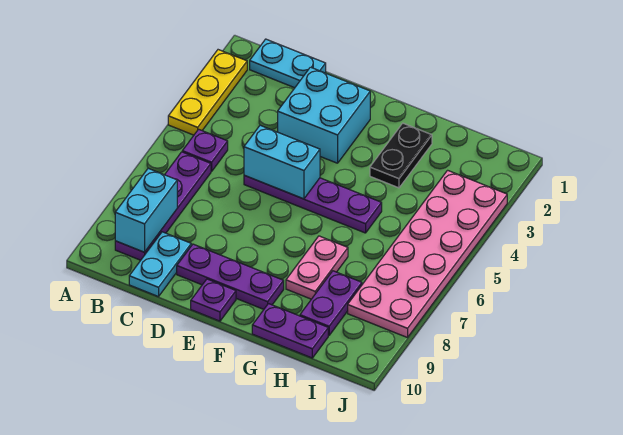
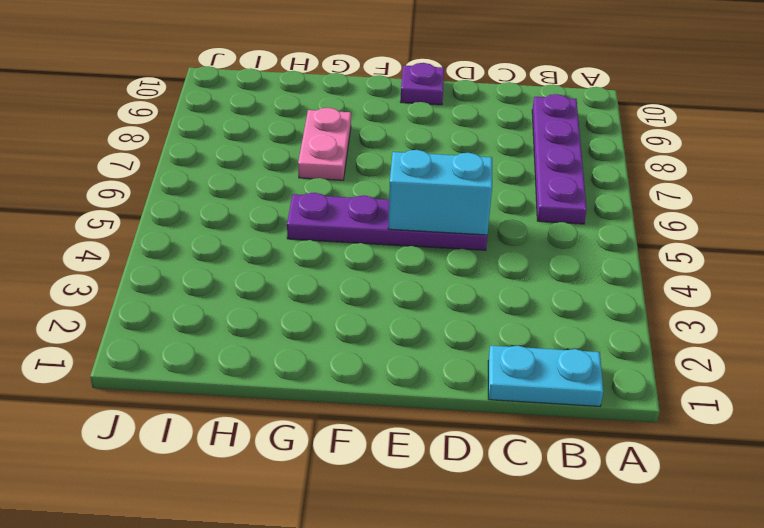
none -> yellow 1x3 plate [168,50,247,135]
none -> purple 1x1 plate [182,129,228,171]
none -> cyan 1x2 plate [129,232,191,297]

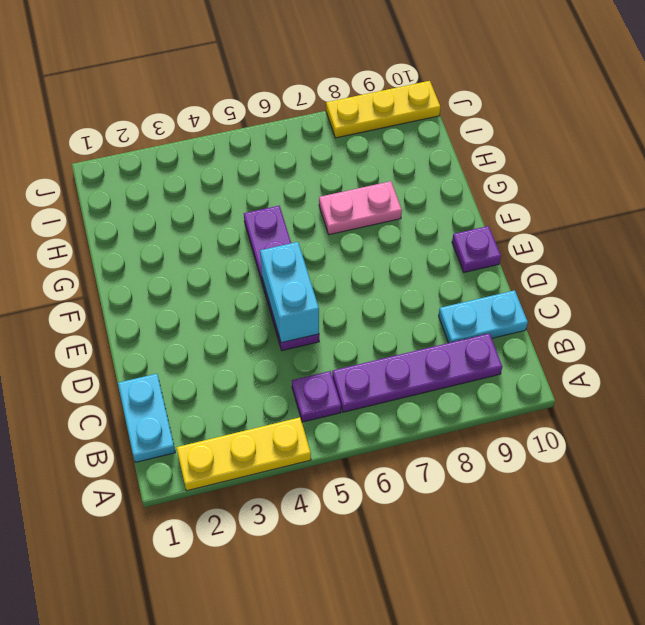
yellow 1x3 plate [326,81,440,138] -> pink 2x6 plate [348,170,507,338]
none -> cyan 2x2 brick [278,67,370,163]
none -> purple 1x3 plate [177,244,284,309]
none -> black 1x2 plate [370,123,432,188]

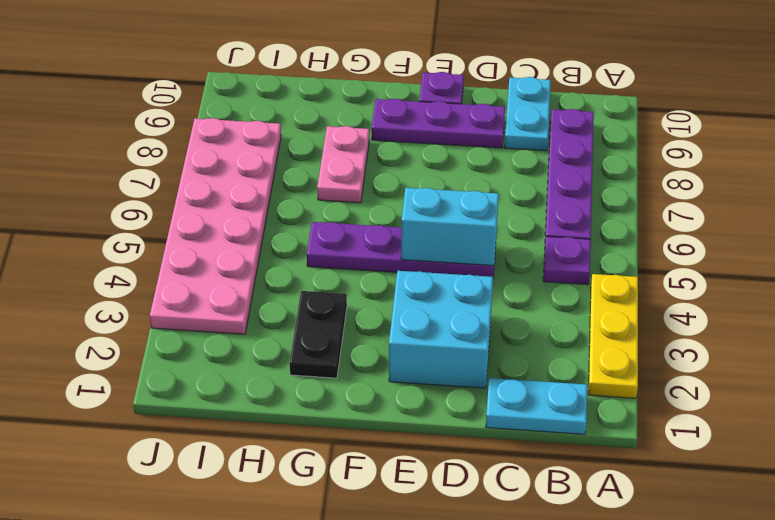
none -> purple 1x2 plate [252,304,328,358]
none -> purple 1x2 plate [300,271,362,335]
none -> cyan 1x2 brick [115,168,177,252]

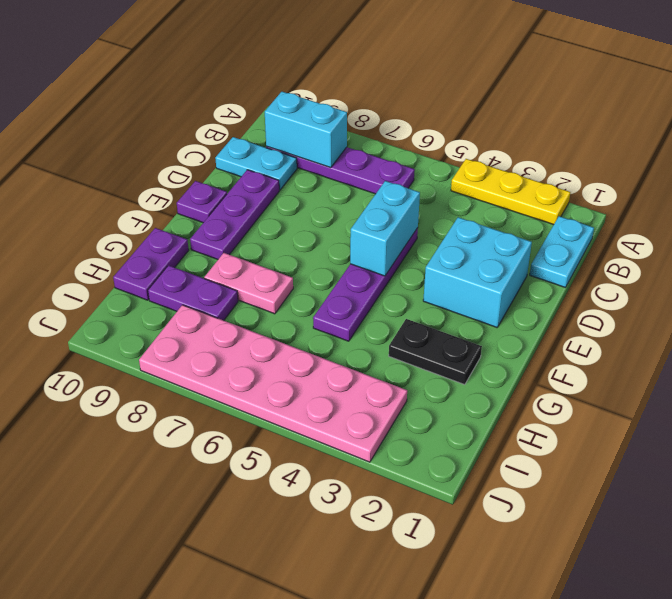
none -> purple 1x1 plate [182,129,228,171]

